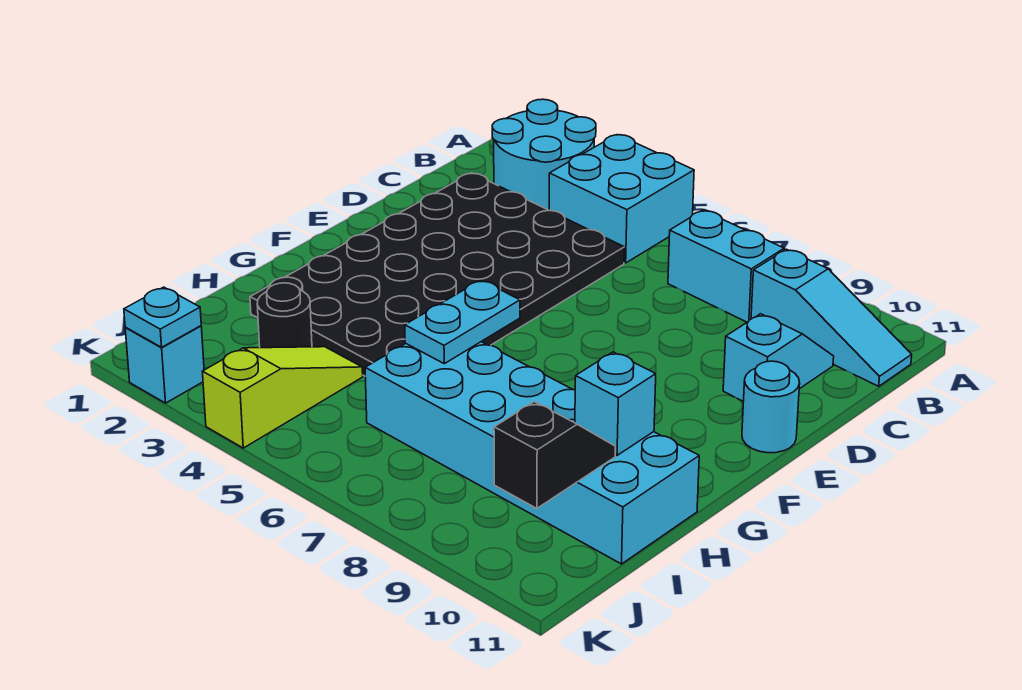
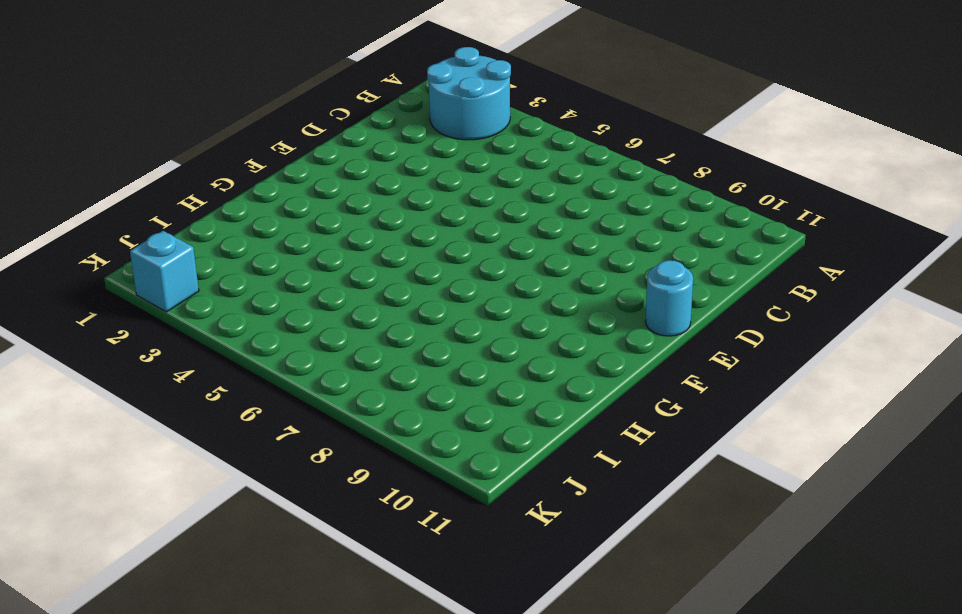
none -> cyan 2x2 brick [549,135,694,263]
none -> cyan 1x2 brick [668,210,784,322]
none -> cyan 1x3 slope [751,249,912,386]

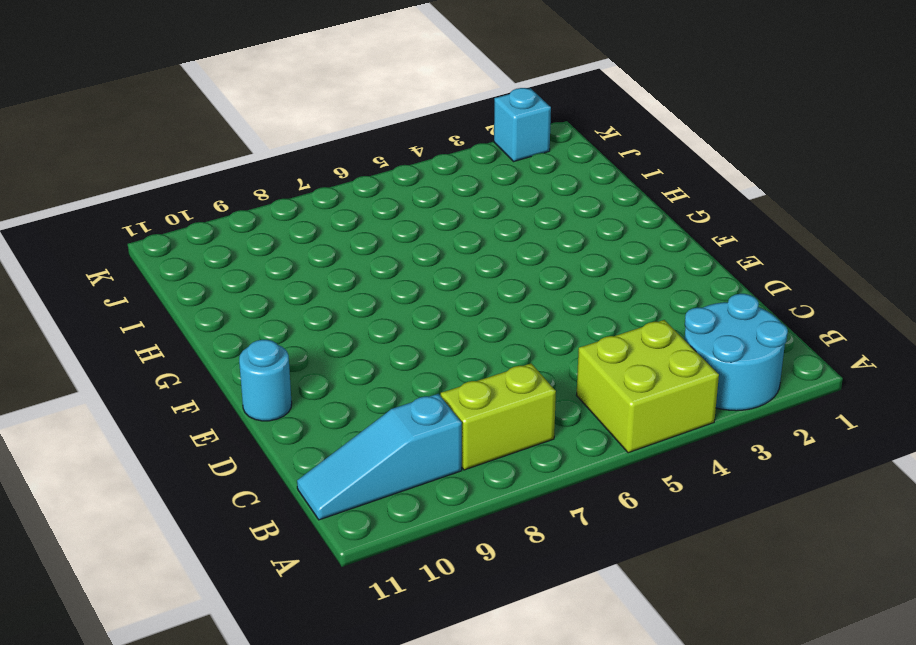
lime 2x2 brick [577,320,719,453] -> cyan 2x2 brick [549,135,694,263]
lime 1x2 brick [441,363,556,470] -> cyan 1x2 brick [668,210,784,322]
none -> black 4x6 plate [250,173,624,376]
none -> cyan 1x2 slope [723,314,834,401]
none -> cyan 2x6 brick [365,342,699,564]

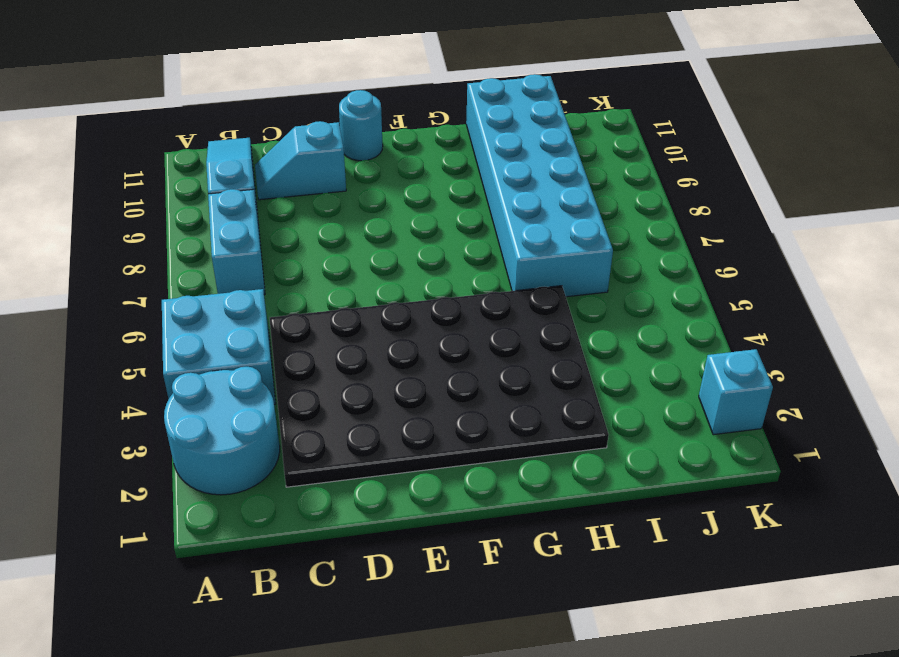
none -> black 1x1 round brick [257,283,312,348]
none -> lime 1x3 slope [202,347,363,448]
none -> cyan 1x2 plate [405,280,520,364]

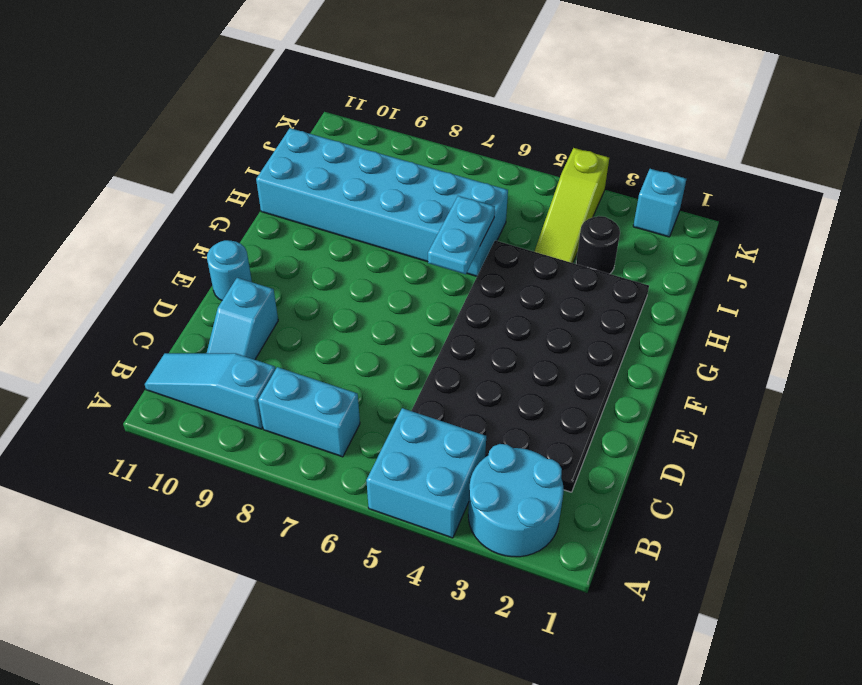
none -> cyan 1x1 brick [575,352,656,455]
none -> black 1x2 slope [494,402,615,508]
none -> cyan 1x1 plate [124,287,201,347]

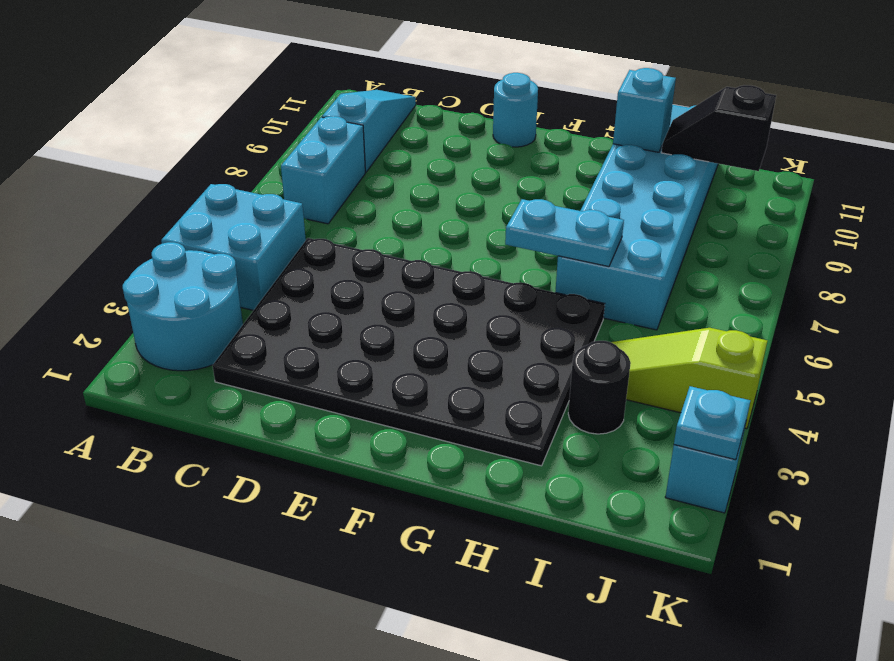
none -> cyan 1x2 slope [723,314,834,401]

